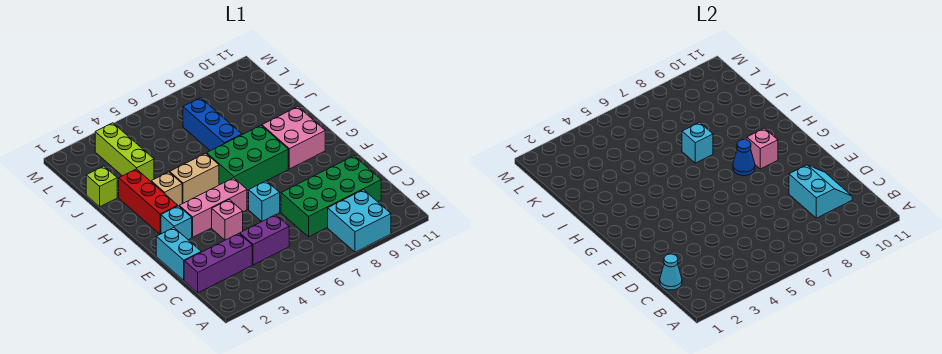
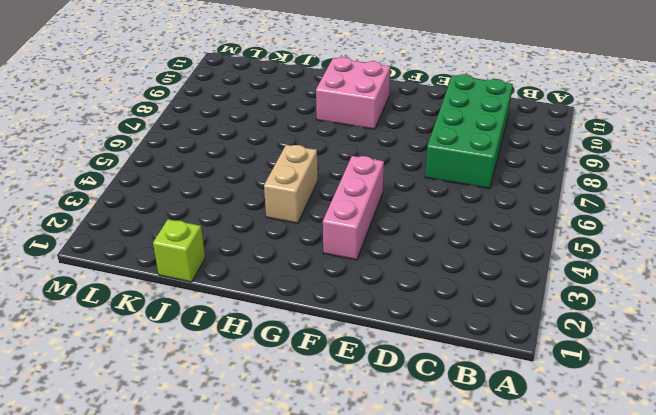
none -> cyan 2x2 brick [328,190,391,252]
none -> purple 1x3 brick [184,234,252,293]
none -> purple 1x2 brick [239,215,289,265]

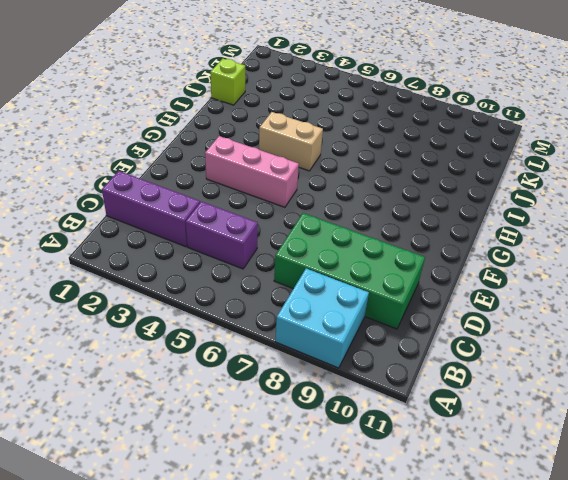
none -> cyan 1x2 brick [156,228,201,280]
none -> pink 1x1 brick [212,200,243,240]
none -> cyan 1x1 brick [249,181,280,221]

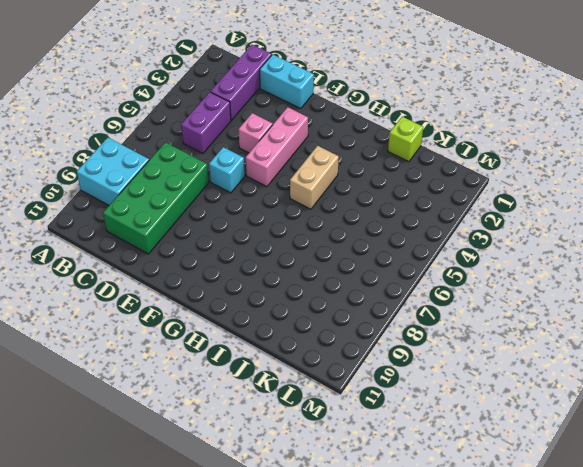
none -> cyan 1x1 brick [161,206,192,240]
none -> red 1x3 brick [119,169,178,234]
none -> green 2x3 brick [207,125,288,190]

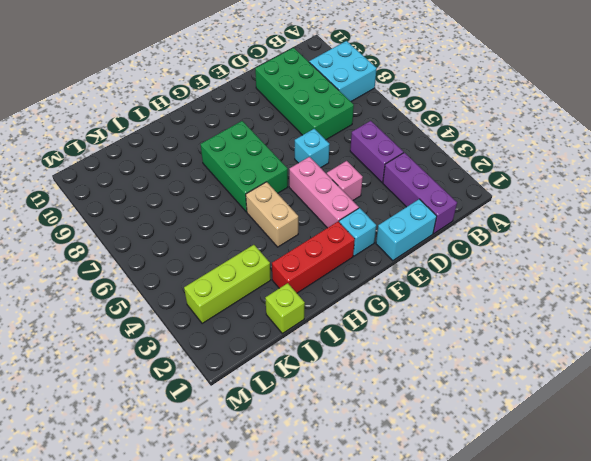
none -> pink 2x2 brick [262,107,325,169]
none -> tan 1x1 brick [151,172,182,206]
none -> blue 1x3 brick [183,98,242,151]

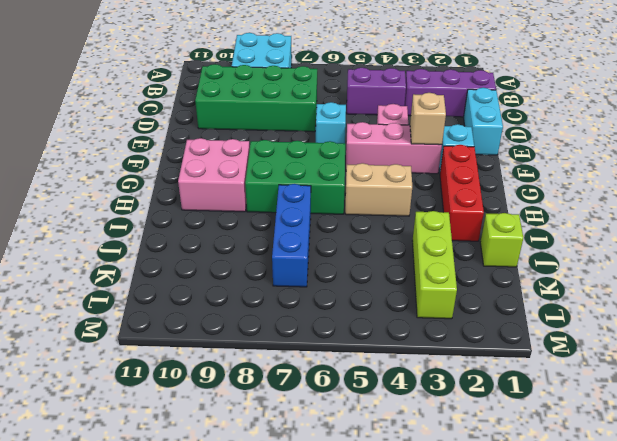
tan 1x1 brick [410,93,446,145] -> tan 1x1 brick moved to [151,172,182,206]
none -> cyan 1x1 cone [660,254,682,290]
none -> cyan 2x2 slope [789,165,852,218]
none -> blue 1x1 cone [733,140,755,176]

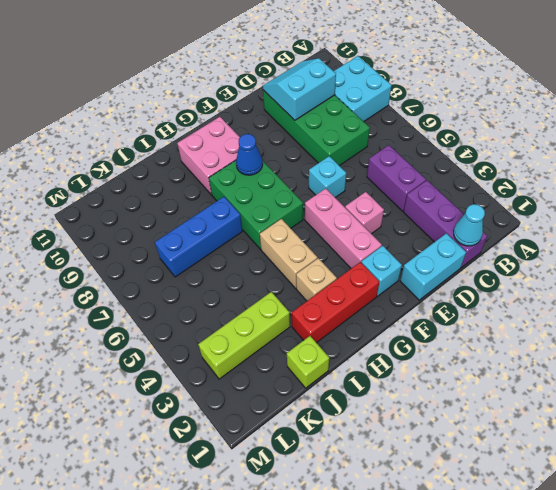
none -> pink 1x1 brick [747,128,778,169]
none -> cyan 1x1 brick [682,122,713,163]

